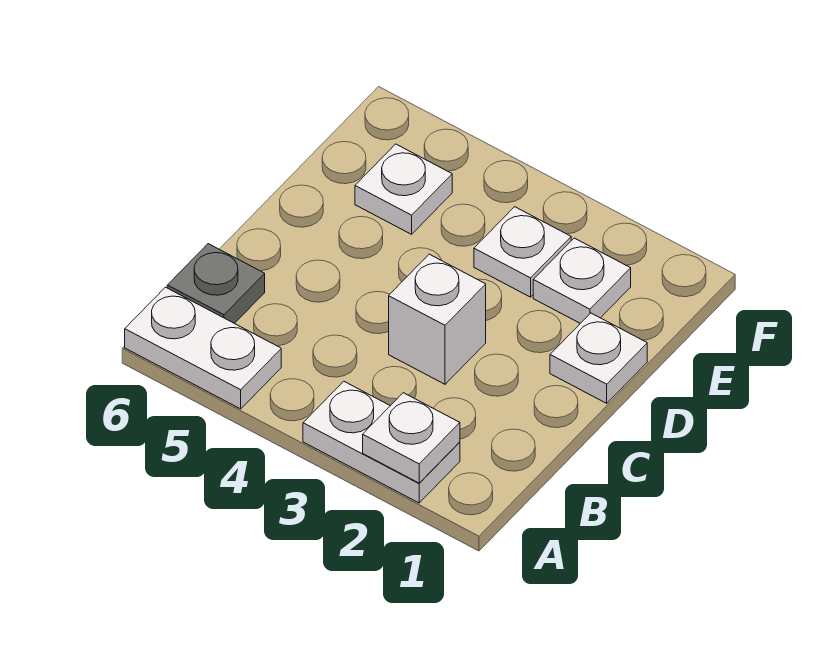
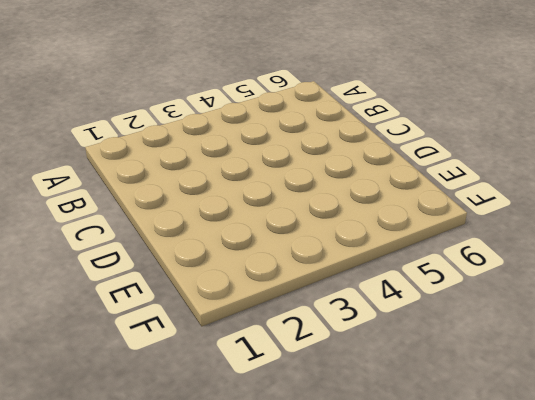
none -> white 1x2 plate [303,381,460,503]
none -> white 1x2 plate [125,287,281,409]

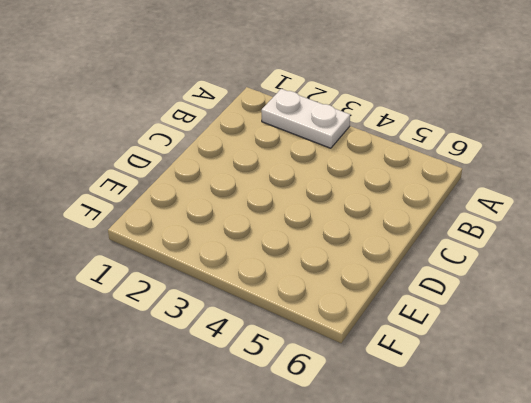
none -> white 1x2 plate [125,287,281,409]
none -> grey 1x1 plate [167,244,265,323]

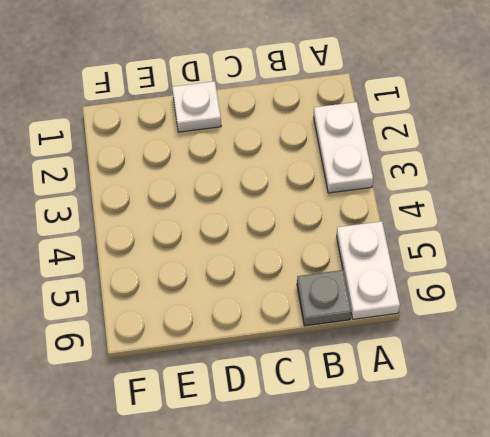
none -> white 1x1 brick [389,254,486,384]
none -> white 1x1 plate [533,238,631,323]

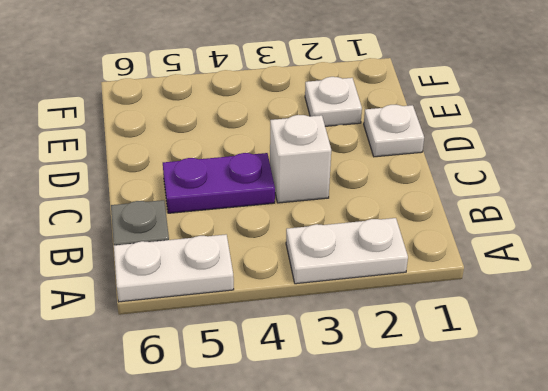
purple 1x2 plate [163,153,275,213] -> none
none -> white 1x1 plate [474,207,571,297]
none -> white 1x1 plate [355,144,452,234]

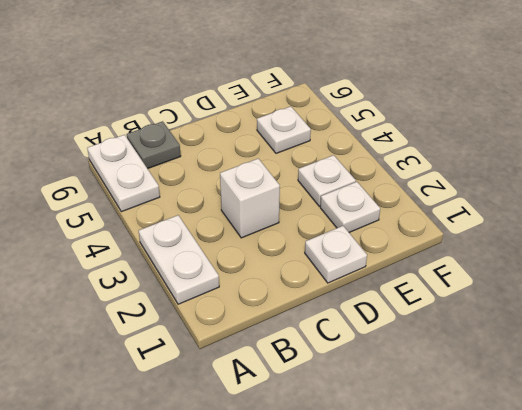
none -> white 1x1 plate [363,393,460,483]

